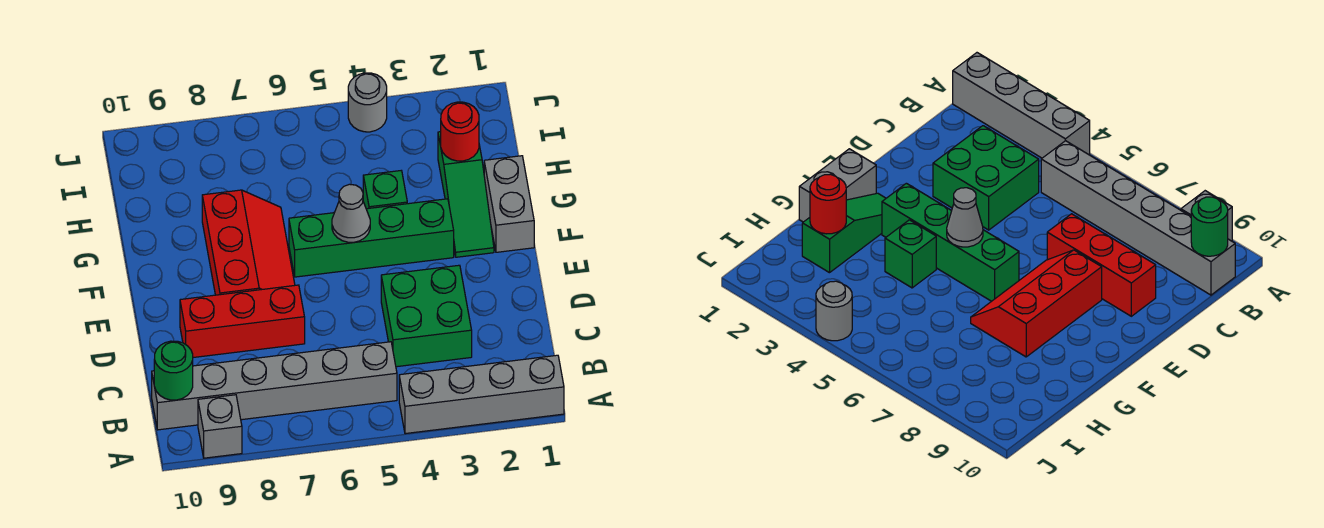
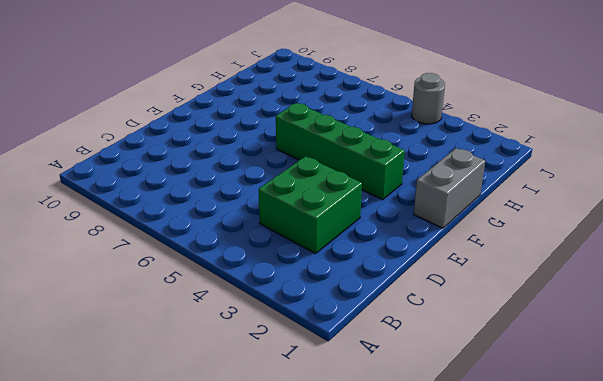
none -> grey 1x4 brick [399,355,564,434]
none -> grey 1x1 brick [198,395,242,458]
none -> grey 1x6 brick [152,342,397,430]

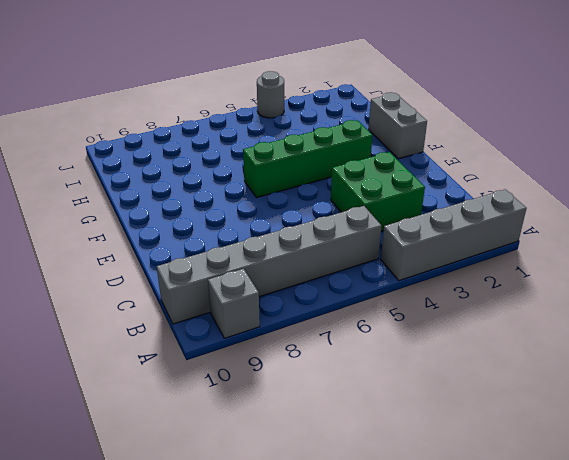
none -> red 1x3 brick [180,285,305,358]
none -> red 2x3 slope [202,190,295,295]
none -> green 1x3 slope [438,132,494,257]

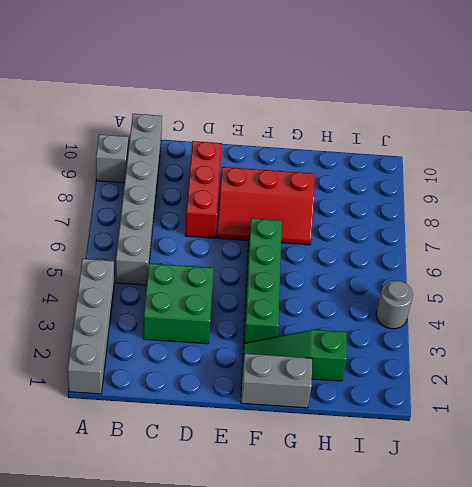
none -> green 1x1 brick [363,171,407,209]
none -> green 1x1 round brick [154,341,193,400]
none -> grey 1x1 cone [332,184,370,242]

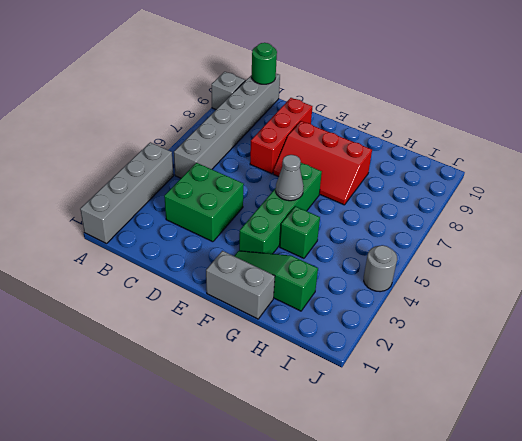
none -> red 1x1 round brick [441,102,479,161]

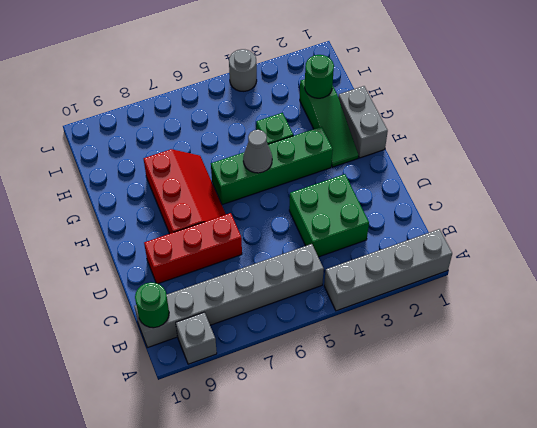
green 1x1 round brick [305,55,334,98] -> red 1x1 round brick [441,102,479,161]

